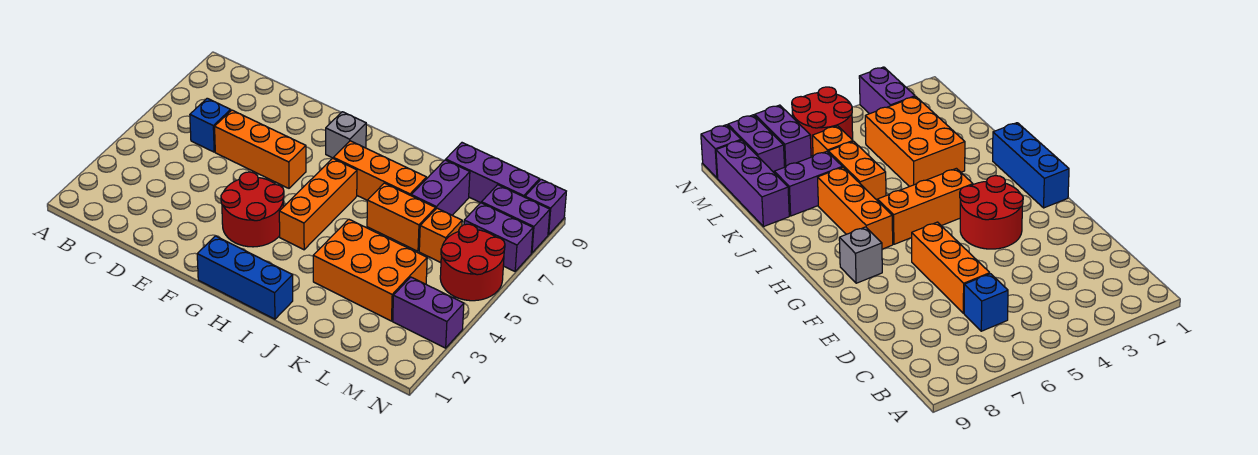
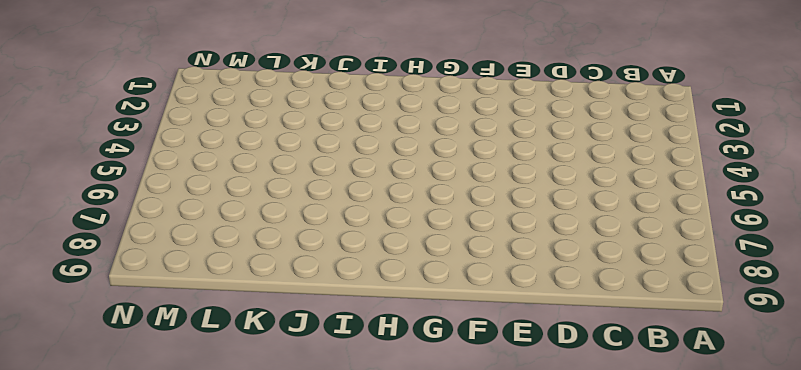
none -> blue 1x1 brick [190,98,231,152]
none -> orange 1x3 brick [215,110,306,188]
none -> red 2x2 round brick [221,172,284,247]

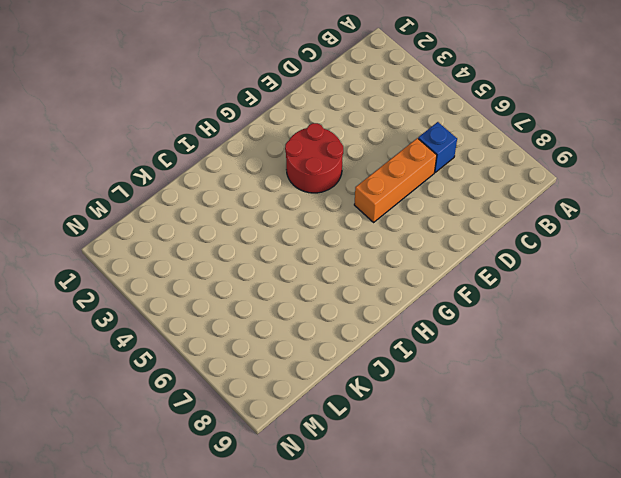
none -> blue 1x3 brick [197,236,293,319]
none -> grey 1x1 brick [326,112,366,158]
none -> orange 1x3 brick [279,158,357,250]

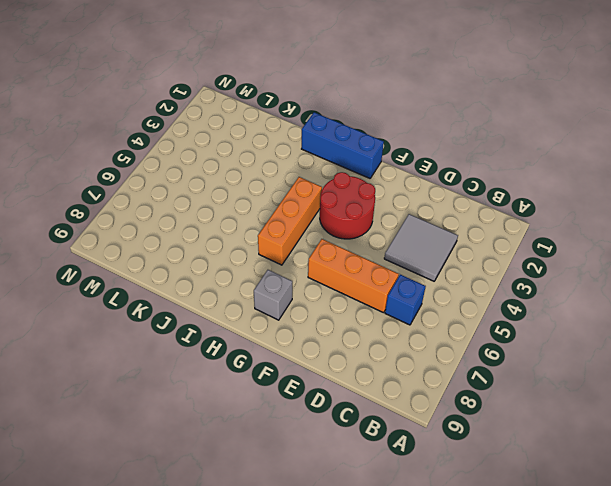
grey 2x2 tile [384,214,458,281] -> none
none -> orange 1x3 brick [333,141,427,200]
none -> orange 2x3 brick [313,219,427,321]
none -> orange 1x2 brick [367,183,436,251]

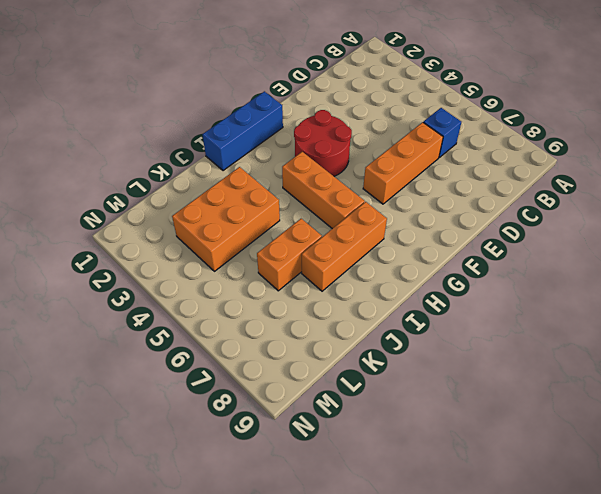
none -> grey 1x1 brick [326,112,366,158]
none -> purple 1x2 brick [411,160,470,215]
none -> purple 1x3 brick [446,143,540,203]

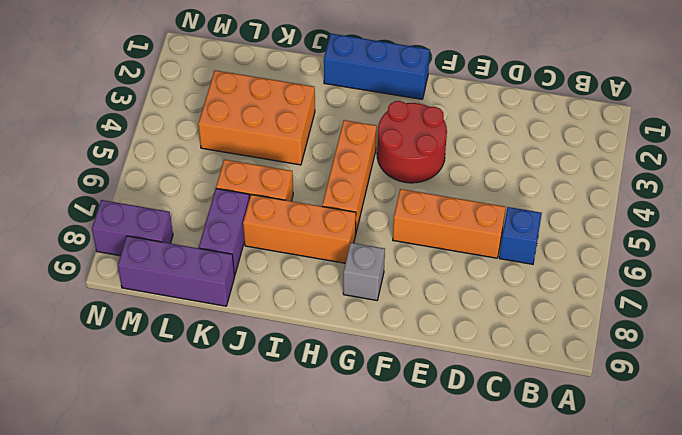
none -> orange 1x1 brick [419,208,462,263]
none -> purple 1x2 brick [393,277,464,348]
none -> red 2x2 round brick [440,224,505,301]

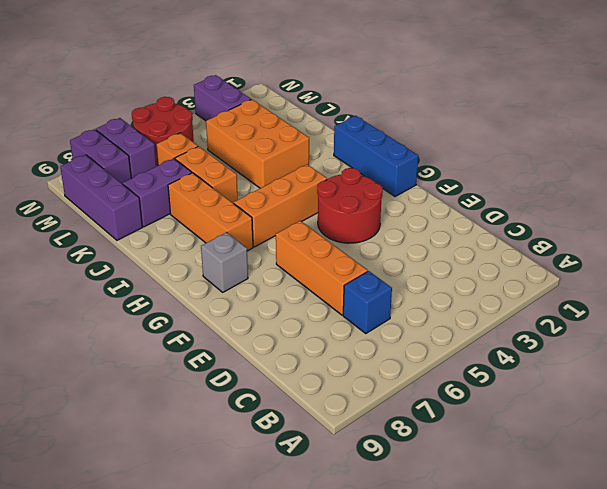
none -> purple 1x1 brick [525,179,566,235]

